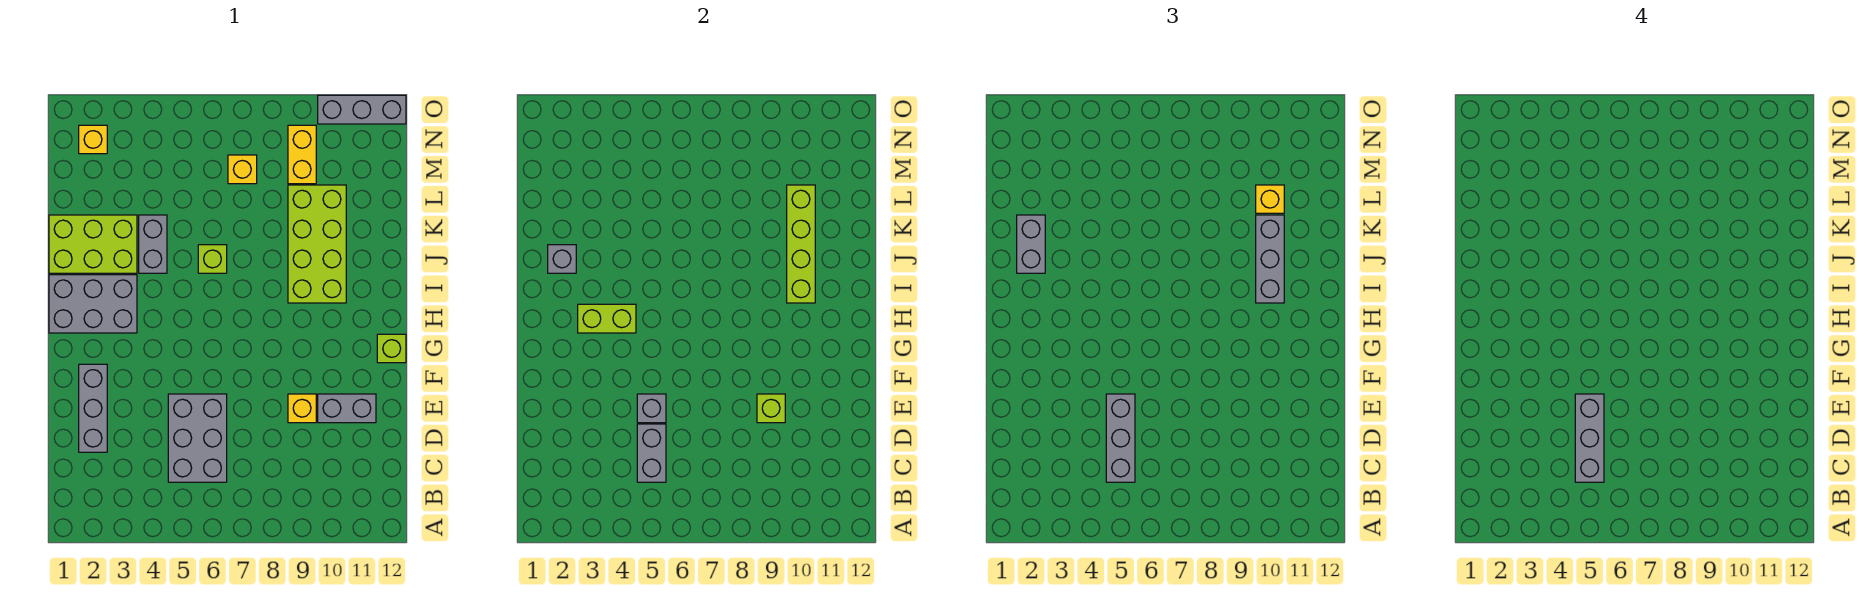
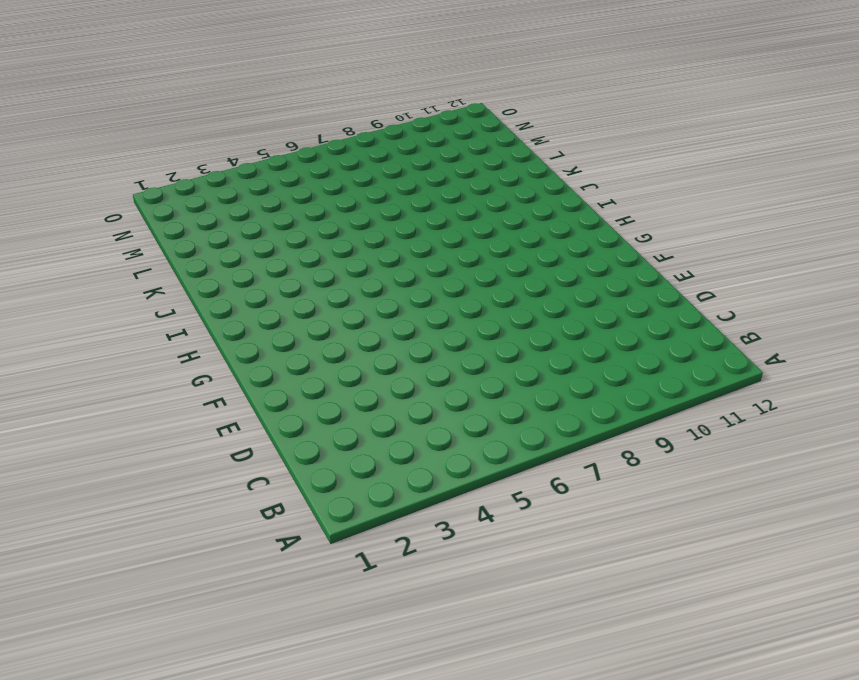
none -> grey 2x3 brick [168,394,227,482]
none -> grey 1x3 brick [79,364,107,452]
none -> yellow 1x1 brick [288,394,316,423]

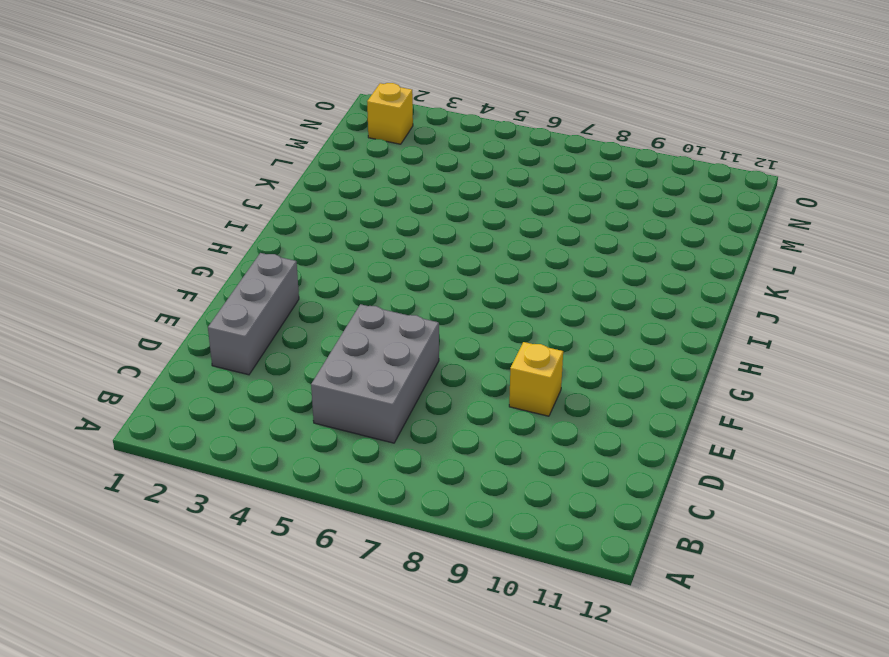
none -> grey 1x2 brick [318,394,376,423]
none -> lime 1x1 brick [377,334,406,363]
none -> grey 2x3 brick [49,275,137,333]

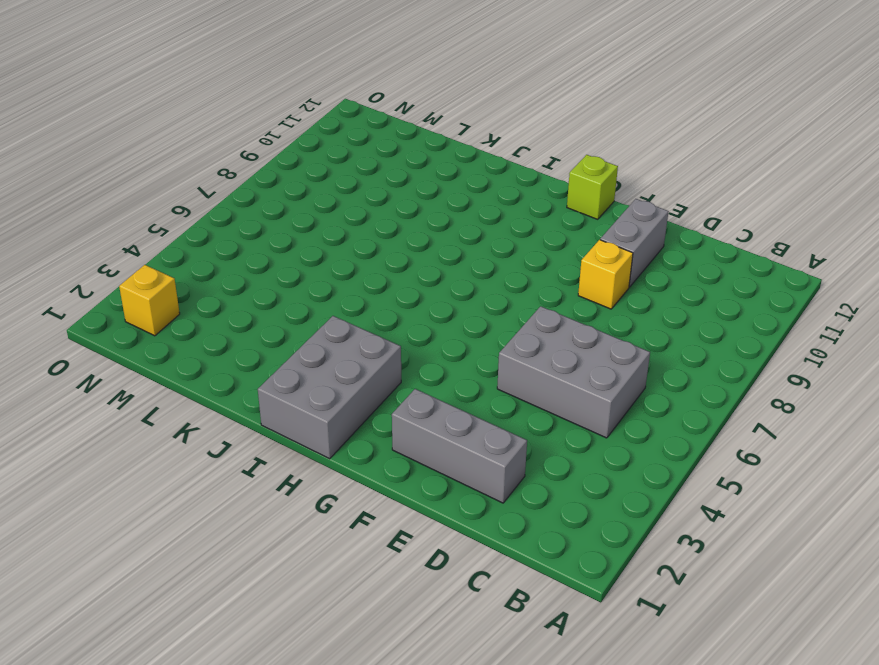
none -> lime 2x4 brick [288,185,346,303]
none -> lime 2x3 brick [49,215,137,273]
none -> grey 1x2 brick [139,215,167,273]

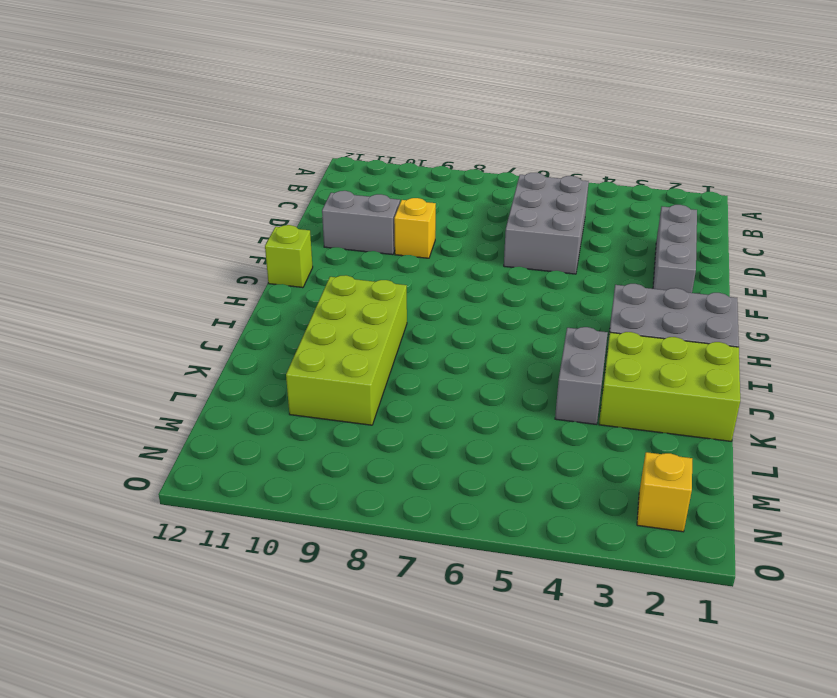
none -> lime 1x1 brick [198,245,227,273]
none -> yellow 1x1 brick [228,155,257,184]
none -> yellow 1x2 brick [288,125,316,184]

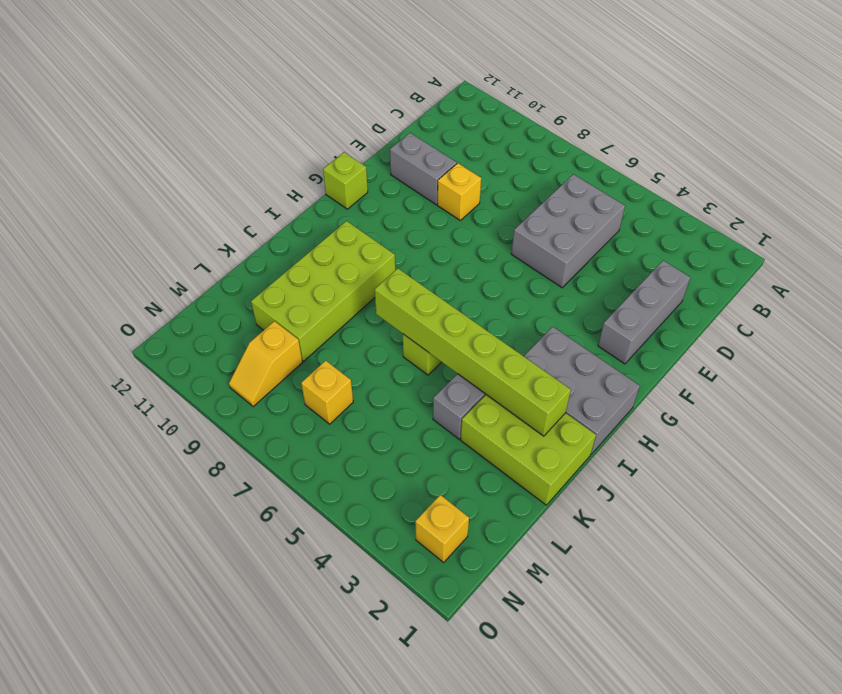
lime 1x6 brick [375,269,571,436] -> grey 1x1 brick [548,245,576,273]
yellow 1x2 slope [229,321,302,407] -> yellow 1x2 brick [288,125,316,184]
none -> grey 1x3 brick [318,95,406,124]
none -> grey 1x2 brick [637,424,666,482]
none -> grey 1x1 brick [637,394,666,423]

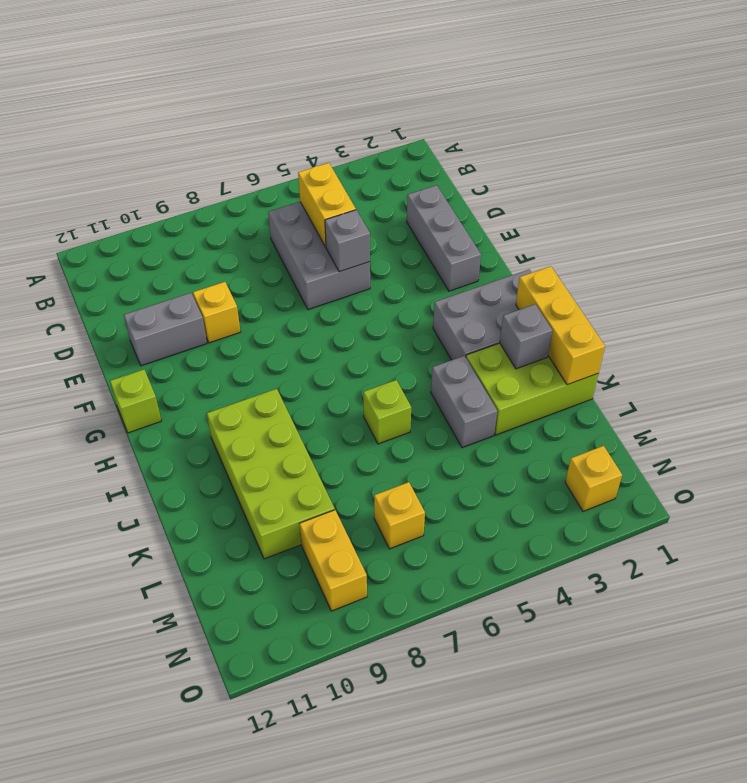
yellow 1x2 brick [298,163,356,247] -> grey 1x2 brick [637,424,666,482]
yellow 1x3 brick [516,266,605,385] -> none
none -> grey 1x3 brick [318,95,406,124]
none -> lime 1x1 brick [757,394,785,423]
none -> lime 1x2 brick [578,304,636,333]

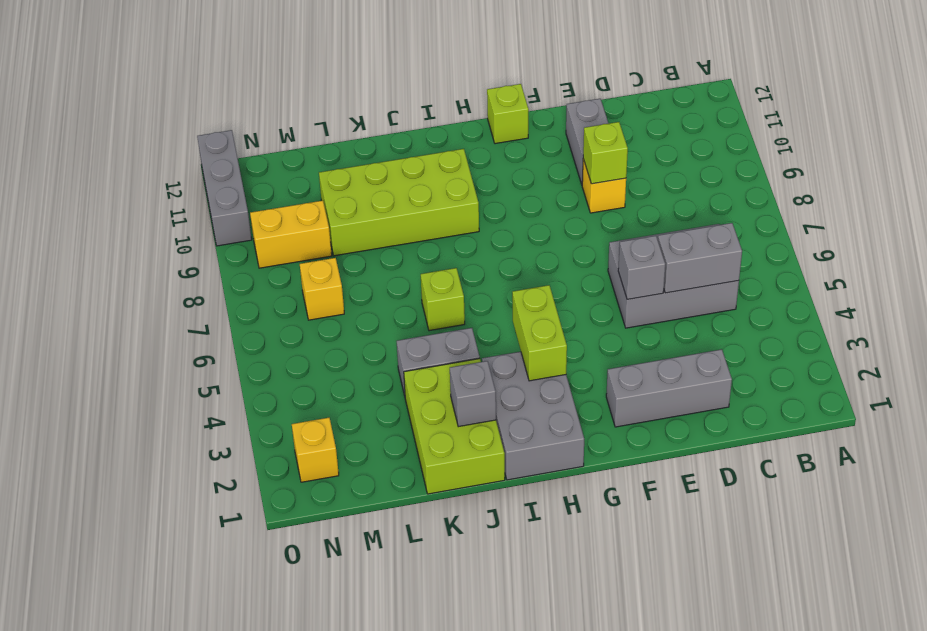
none -> lime 1x4 brick [787,185,815,303]
none -> grey 1x3 brick [1106,394,1135,482]
none -> grey 1x3 brick [1256,215,1284,303]

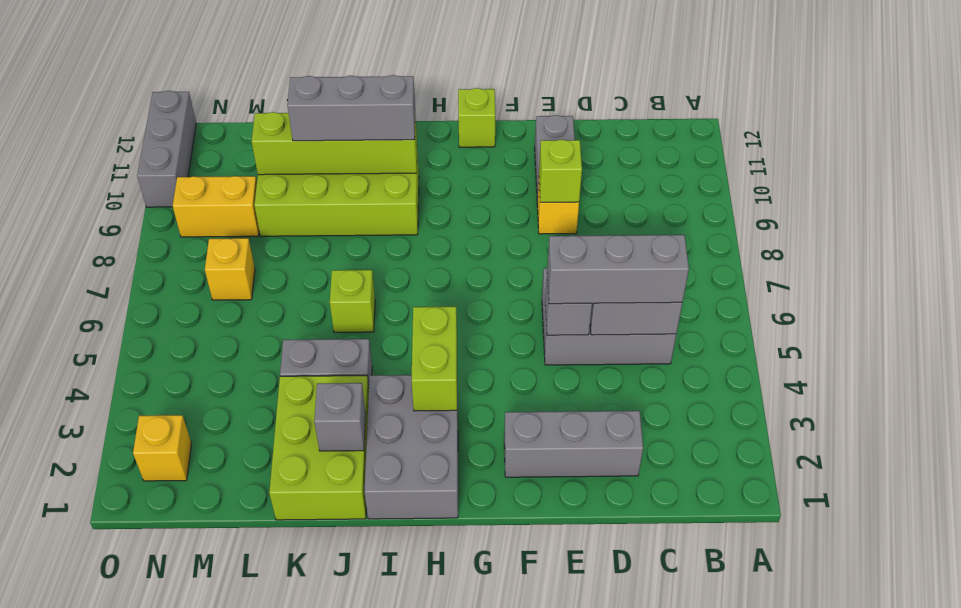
none -> grey 1x2 brick [1017,215,1045,273]
none -> yellow 1x1 brick [1256,185,1284,213]
none -> grey 1x3 brick [1575,394,1604,482]

